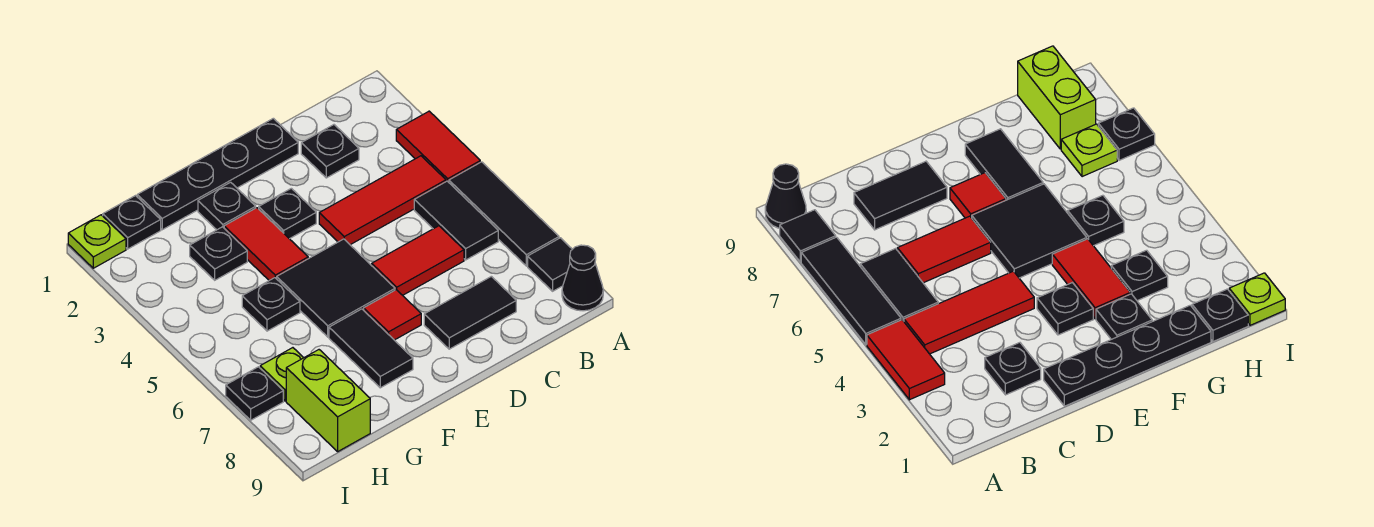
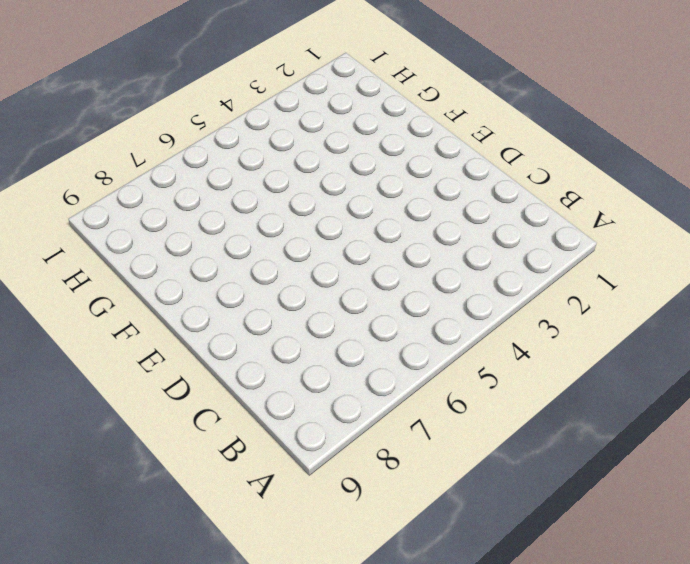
none -> red 1x2 tile [396,111,480,182]
none -> black 1x3 tile [449,162,559,266]
none -> black 1x1 tile [528,238,572,291]

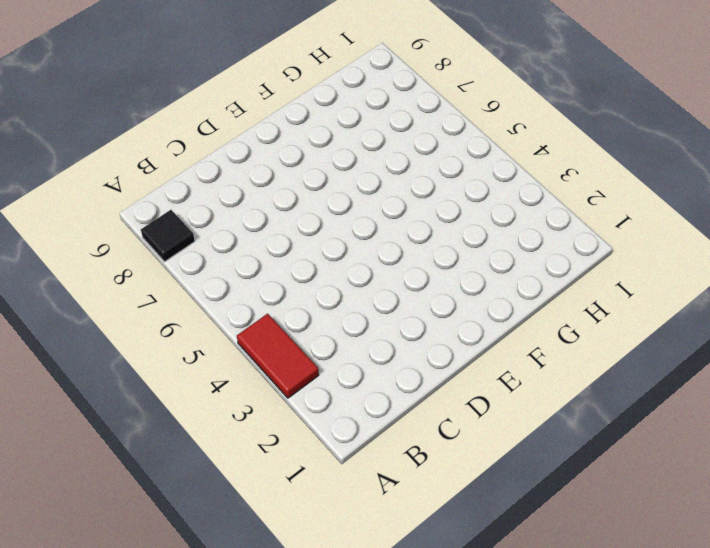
none -> black 1x3 tile [449,162,559,266]
none -> black 1x1 cone [562,245,603,311]
none -> red 1x3 tile [319,156,446,245]

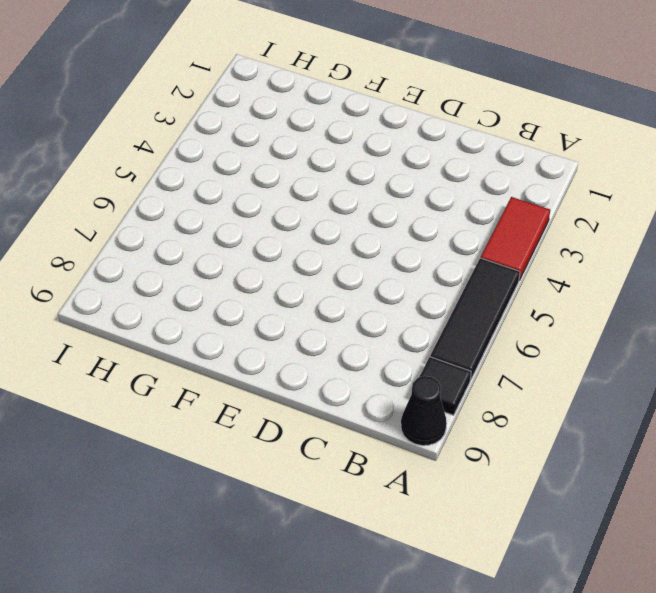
none -> red 1x3 tile [319,156,446,245]
none -> black 1x2 tile [414,181,498,260]
none -> black 1x1 plate [301,125,359,178]

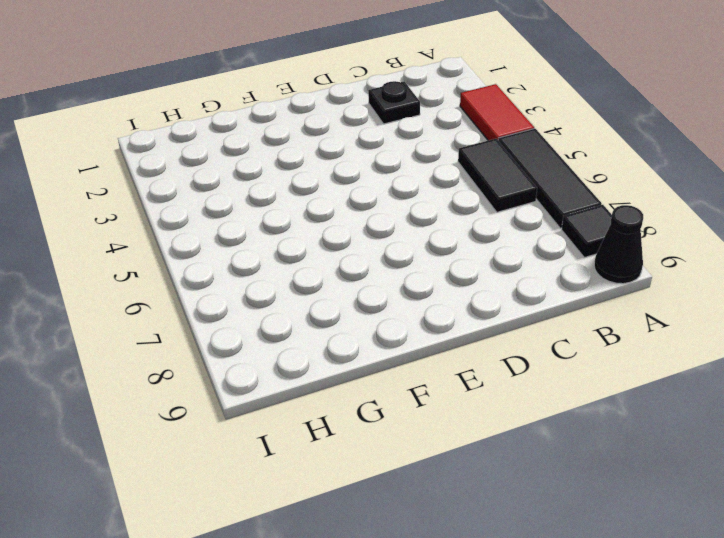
none -> red 1x3 tile [319,156,446,245]
none -> red 1x2 tile [372,226,464,295]
none -> black 1x2 tile [424,276,516,349]

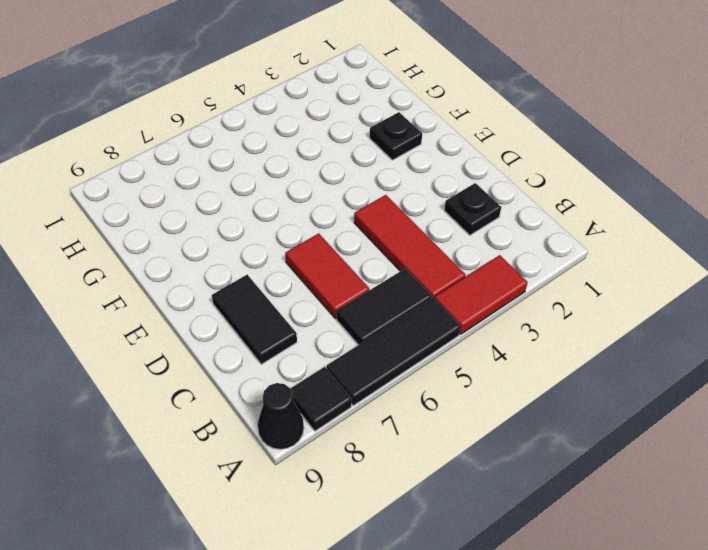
none -> black 1x4 plate [137,118,298,230]
none -> black 1x1 plate [259,188,316,239]
none -> black 2x2 tile [277,239,395,337]

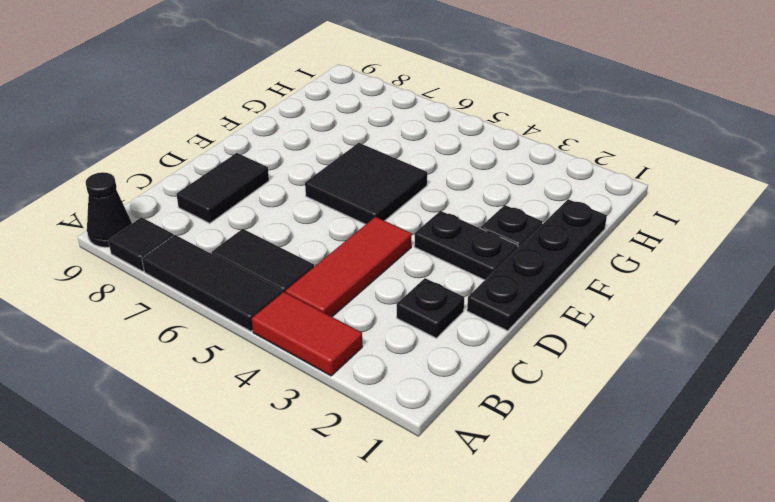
black 1x2 plate [414,211,518,280] -> black 1x1 plate [259,188,316,239]
none -> red 1x2 tile [372,226,464,295]
none -> red 1x1 tile [364,290,421,340]
none -> red 1x2 tile [224,208,308,280]

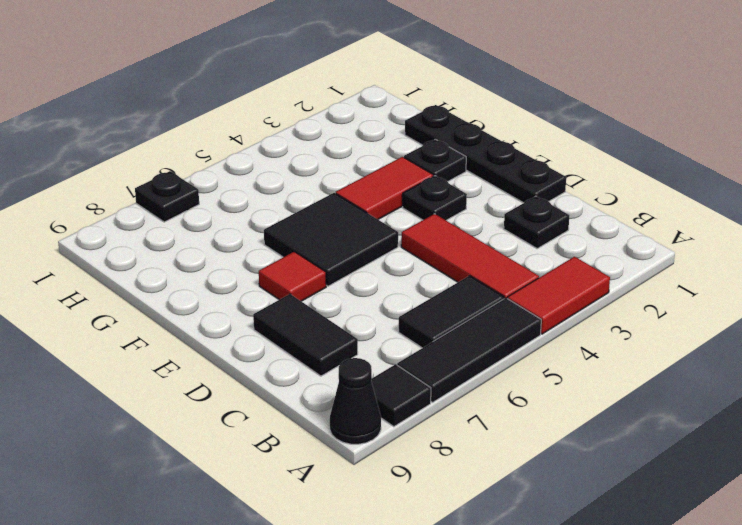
none -> red 1x2 tile [372,226,464,295]
none -> black 1x2 tile [329,309,413,388]
none -> black 1x1 plate [190,227,247,280]

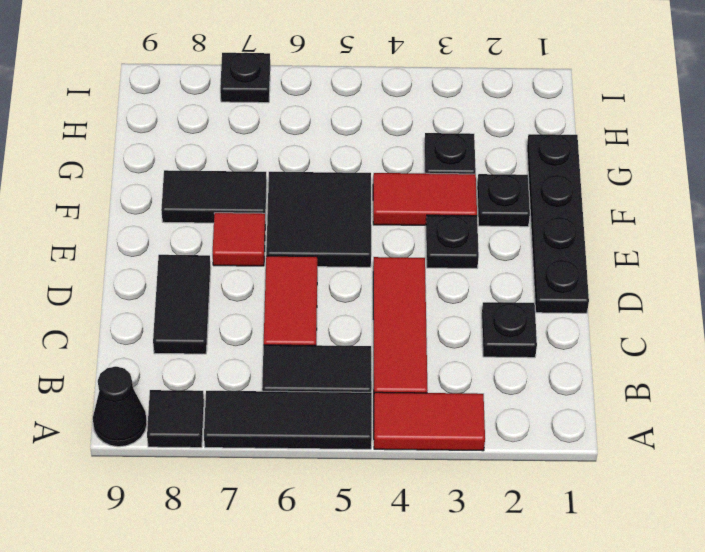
none -> black 1x1 plate [242,278,300,331]
none -> black 1x1 plate [103,196,161,249]
none -> lime 1x1 plate [260,348,303,401]

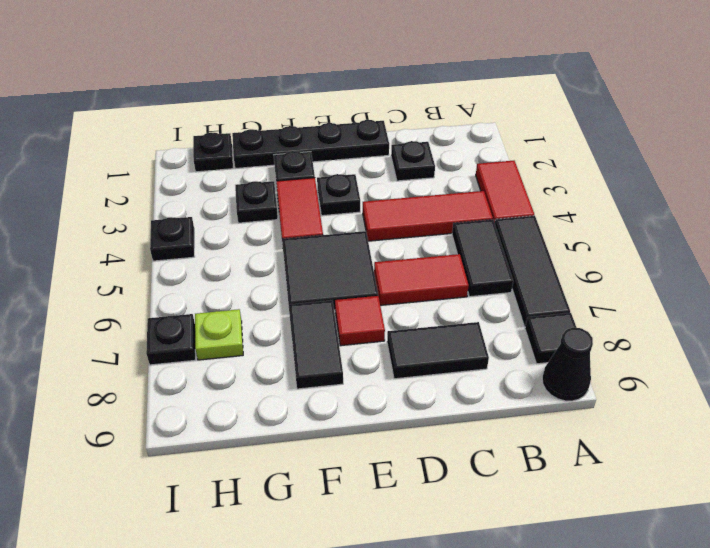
black 1x1 plate [150,217,194,261] -> black 1x1 plate moved to [242,278,300,331]
none -> lime 1x2 brick [286,350,370,451]
none -> lime 1x1 plate [68,215,126,268]

